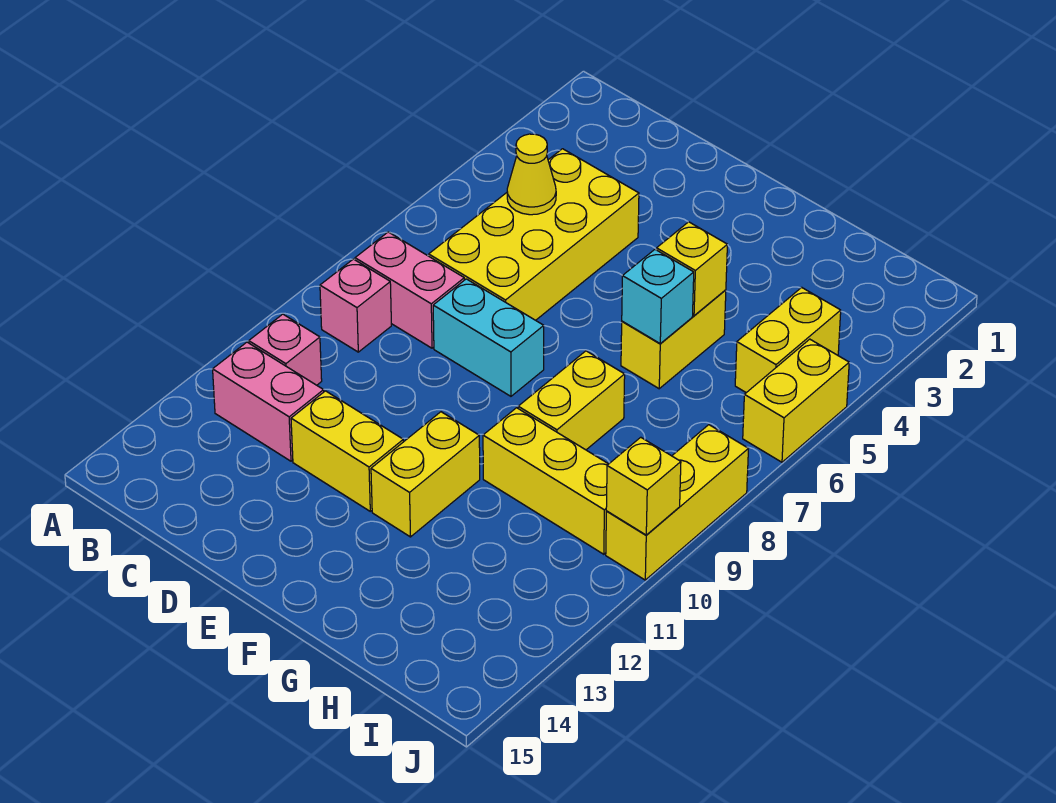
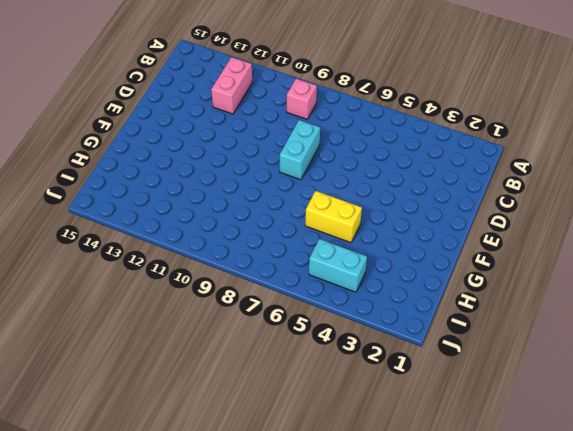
cyan 1x2 brick [309,239,367,292] -> yellow 1x2 brick [735,287,841,393]
none -> pink 1x2 brick [355,232,464,348]
none -> pink 1x1 brick [249,314,322,385]
none -> yellow 2x4 brick [429,149,639,320]

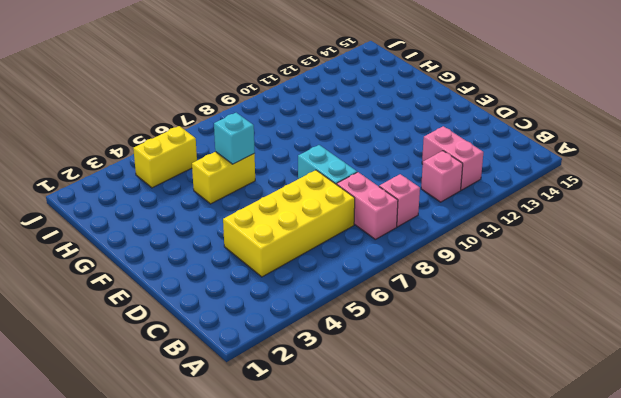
none -> yellow 1x2 brick [291,391,403,511]
none -> yellow 1x2 brick [371,412,480,537]
none -> yellow 1x2 brick [518,351,625,450]

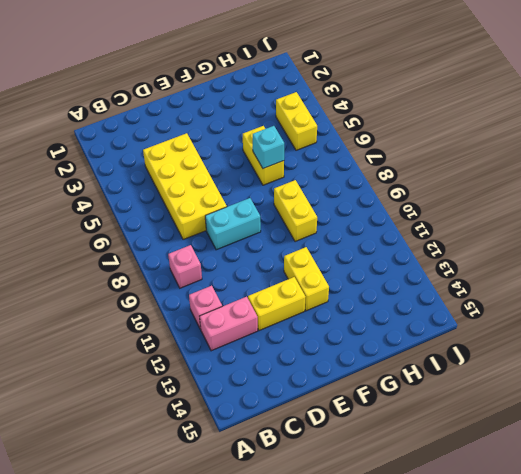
none -> pink 1x2 brick [355,232,464,348]
none -> yellow 1x3 brick [483,408,608,554]
none -> yellow 1x2 brick [743,339,849,462]

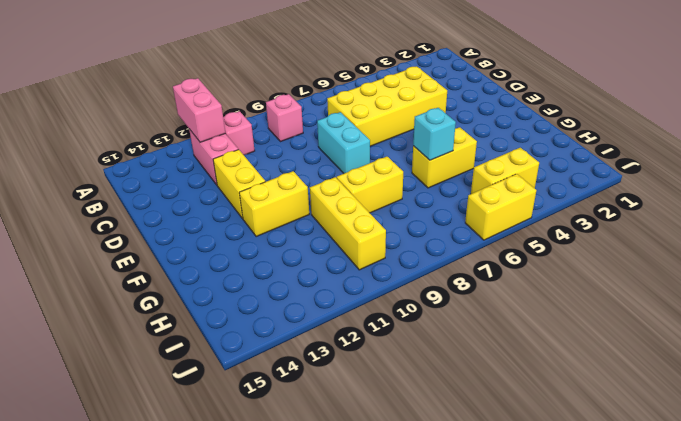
pink 1x2 brick [173,78,225,142] -> pink 1x2 brick moved to [355,232,464,348]
none -> yellow 1x3 brick [606,425,748,580]
none -> yellow 1x1 cone [507,134,556,215]
none -> yellow 1x1 brick [657,222,727,316]

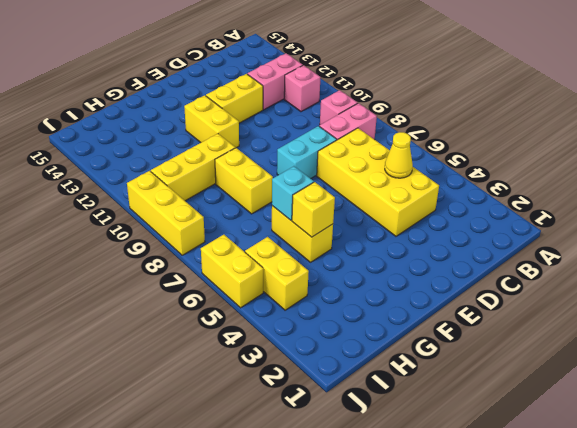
none -> yellow 1x1 brick [606,437,681,535]

